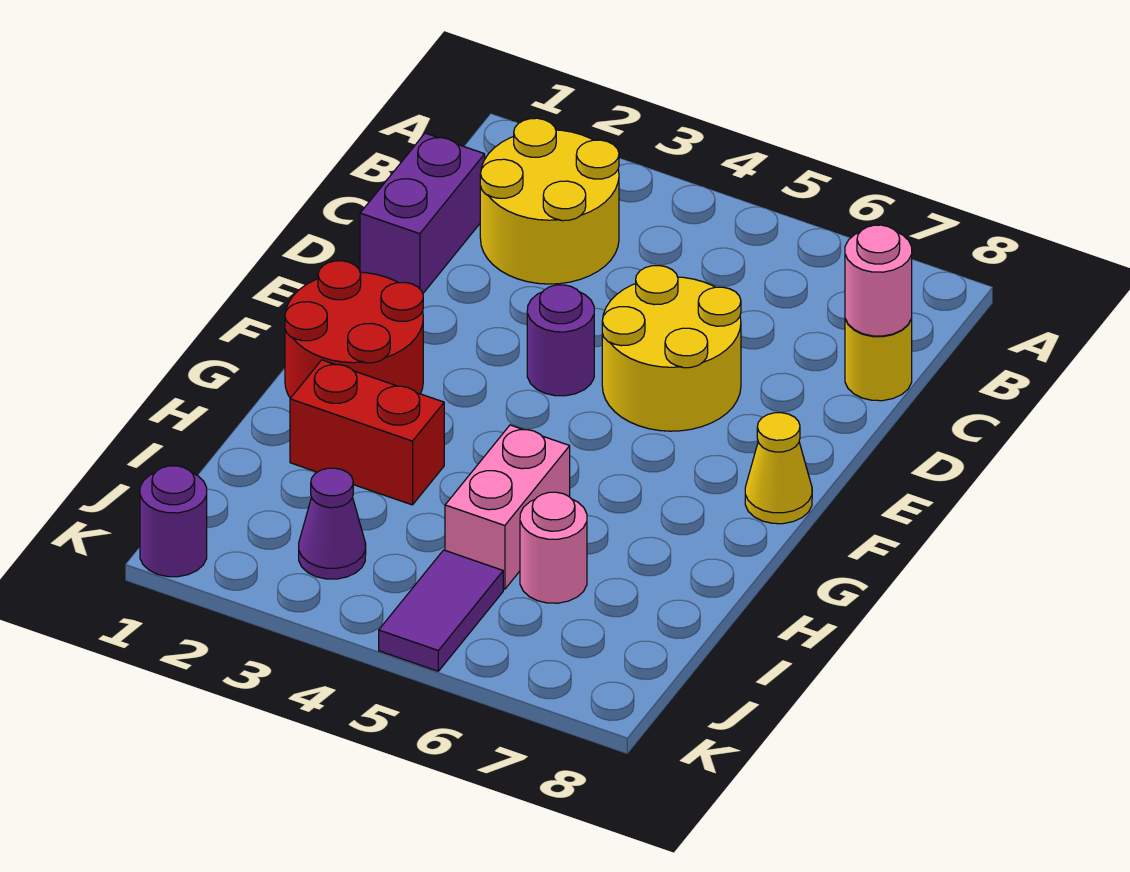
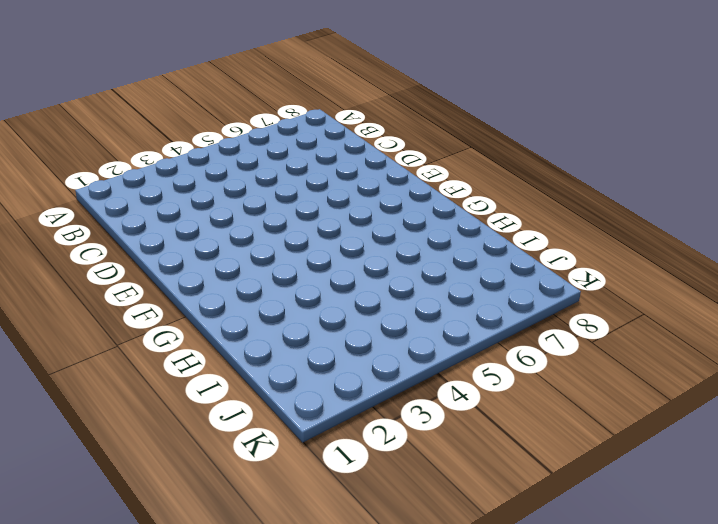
none -> yellow 2x2 round brick [480,118,619,284]
none -> purple 1x2 brick [360,133,485,293]
none -> yellow 1x1 round brick [845,319,912,401]

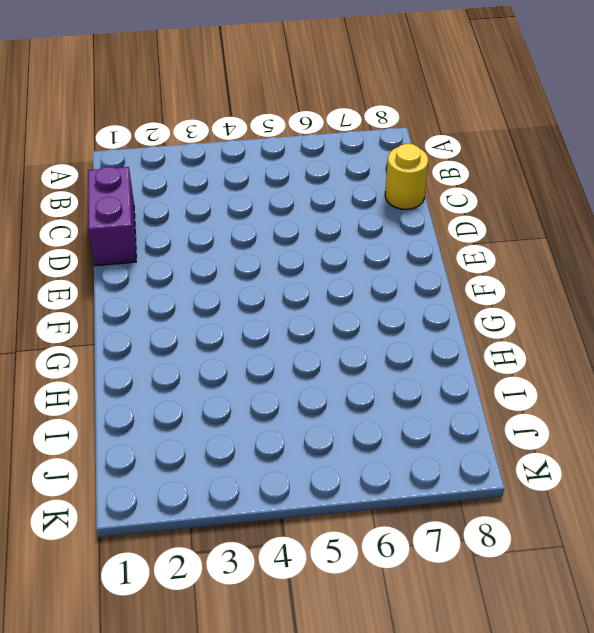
none -> yellow 2x2 round brick [480,118,619,284]
none -> yellow 2x2 round brick [602,266,741,431]
none -> purple 1x1 round brick [527,285,594,396]

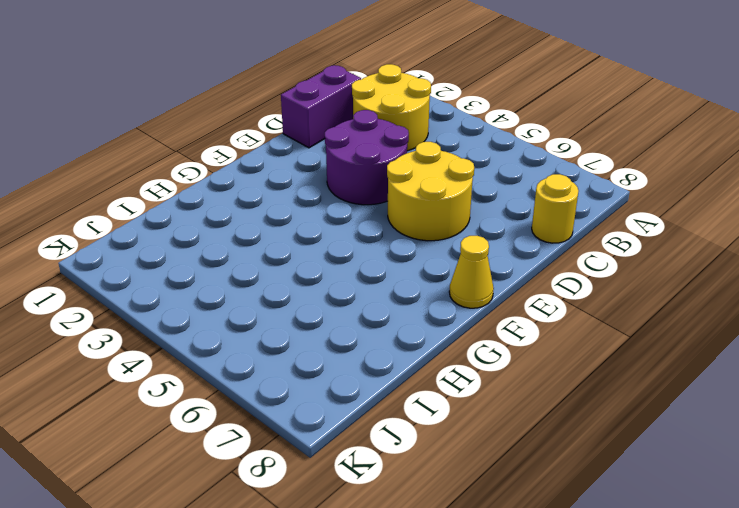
purple 2x2 round brick [325,110,409,205] -> purple 1x1 round brick [527,285,594,396]
none -> red 2x2 round brick [285,261,423,398]
none -> red 1x2 brick [290,360,444,505]
none -> pink 1x2 brick [445,425,570,589]

